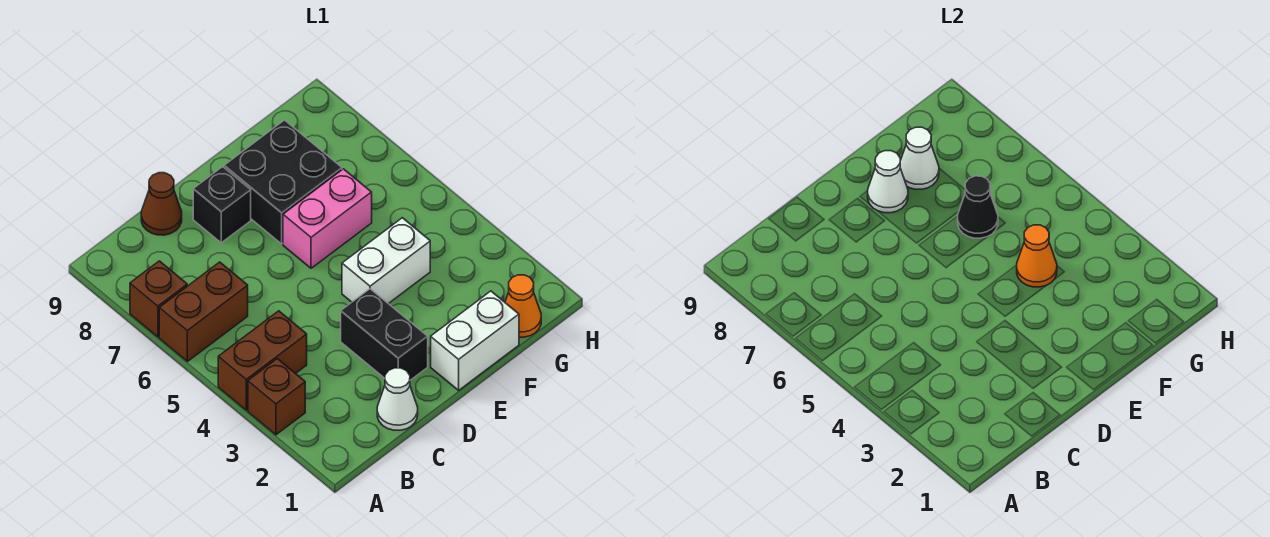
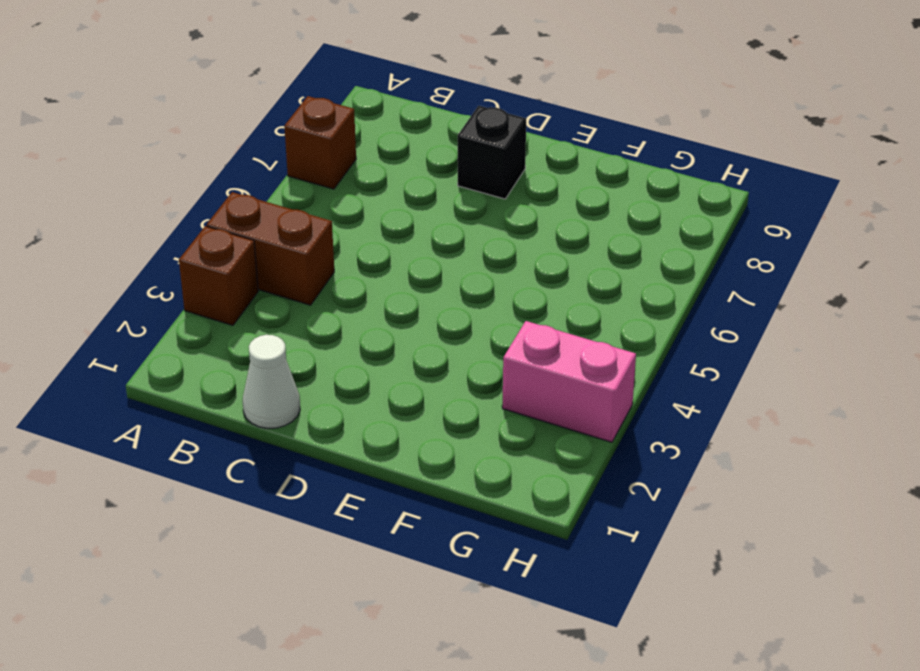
pink 1x2 brick [502,321,636,442] -> pink 1x2 brick moved to [283,169,372,268]
none -> brown 1x2 brick [159,262,248,361]
none -> brown 1x1 cone [141,173,182,235]
none -> black 1x2 brick [341,289,428,380]

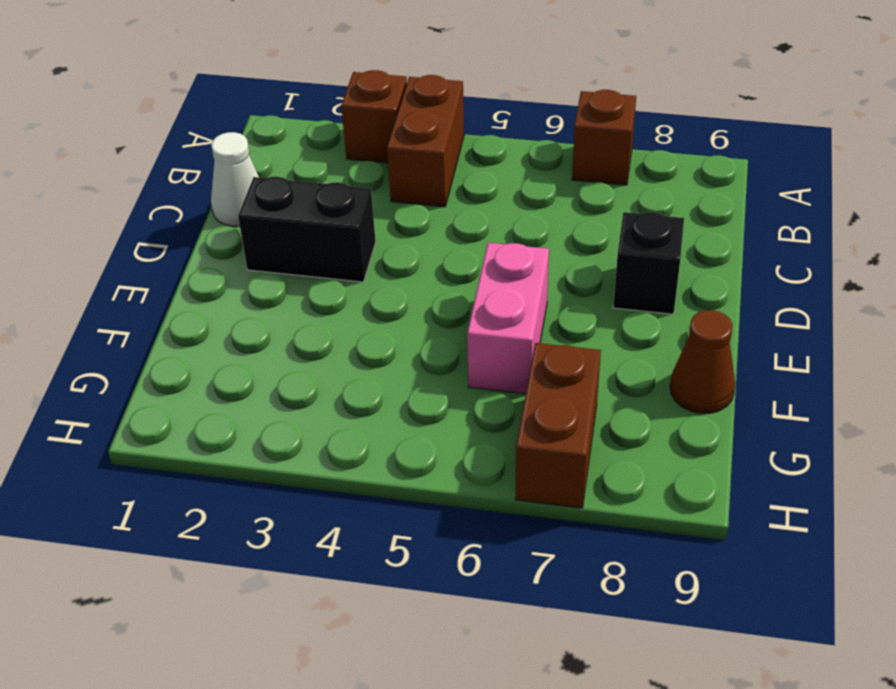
brown 1x1 cone [670,310,735,413] -> brown 1x1 cone moved to [141,173,182,235]
brown 1x2 brick [515,343,601,508] -> brown 1x2 brick moved to [159,262,248,361]
none -> white 1x2 brick [431,291,519,390]
none -> white 1x2 brick [342,218,430,304]
none -> black 2x2 brick [224,120,342,244]

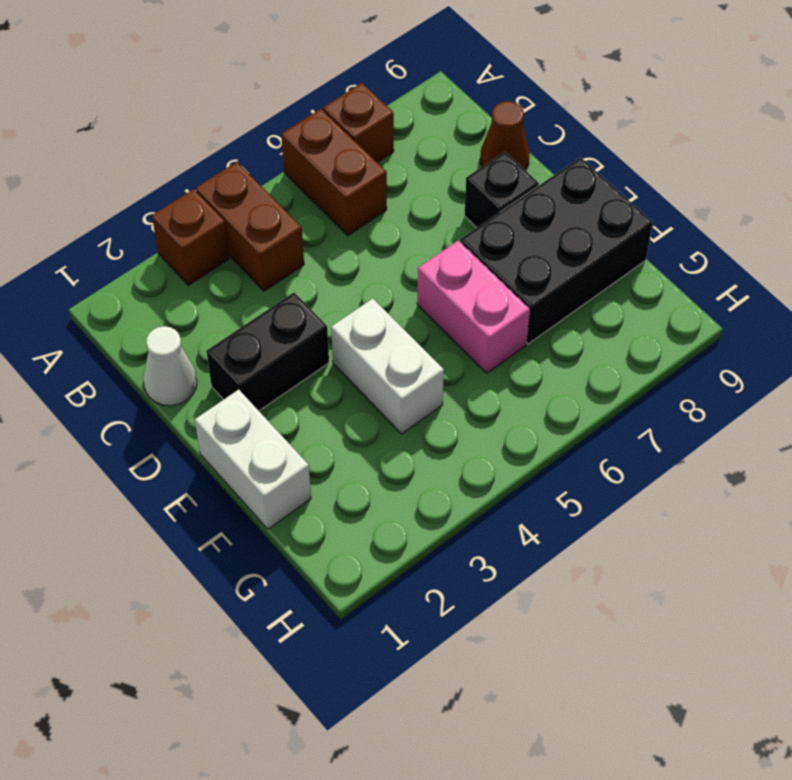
black 2x3 brick [460,157,653,344] -> black 2x2 brick [224,120,342,244]
none -> orange 1x1 cone [505,275,541,337]
none -> white 1x1 cone [868,151,908,213]
none -> orange 1x1 cone [1017,225,1057,287]

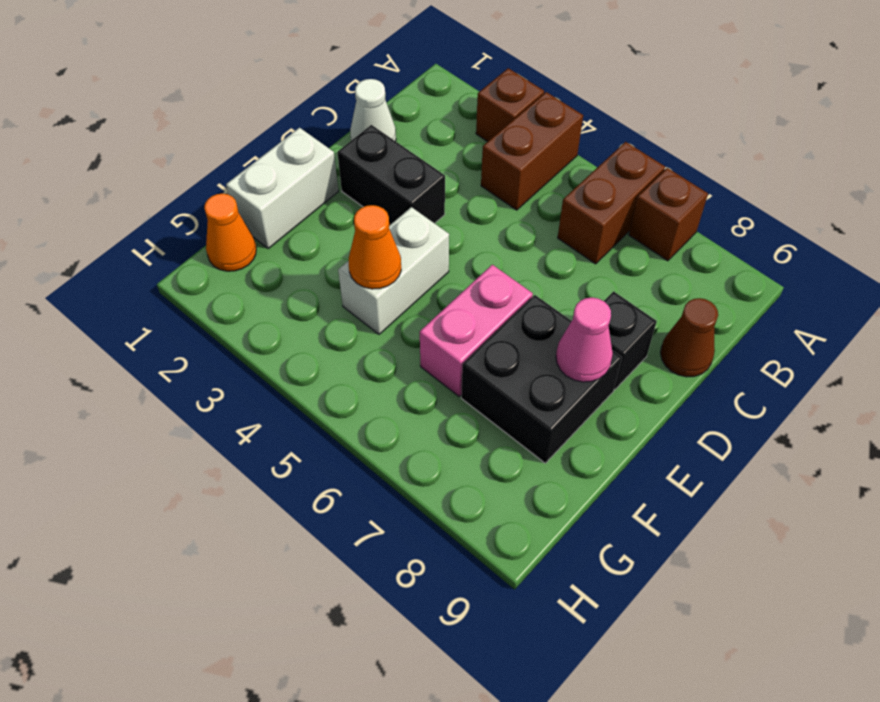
pink 1x1 cone [556,298,613,382] -> white 1x1 cone [868,151,908,213]
none -> black 1x1 cone [958,176,998,238]
none -> white 1x1 cone [900,127,939,189]

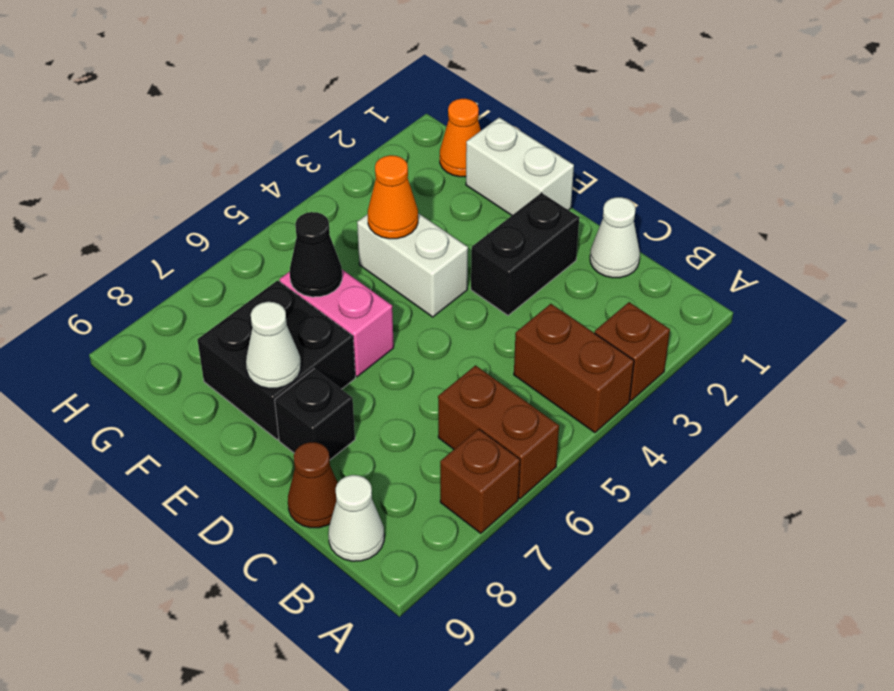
white 1x1 cone [328,475,384,561] -> white 1x1 cone moved to [900,127,939,189]

